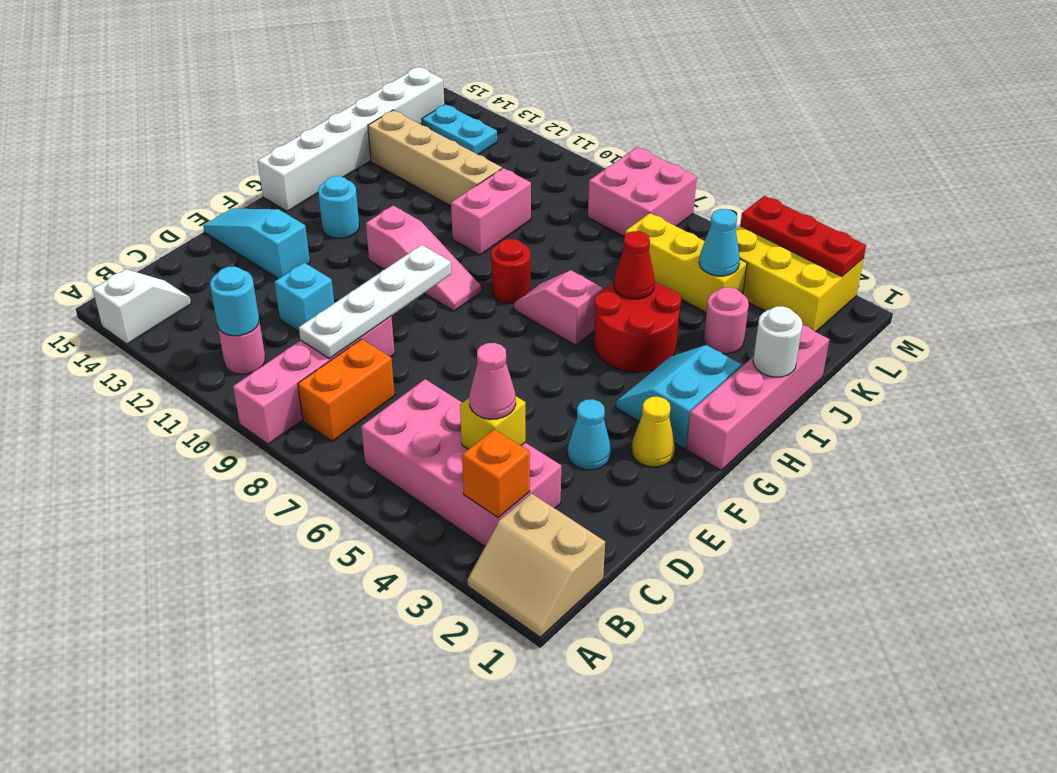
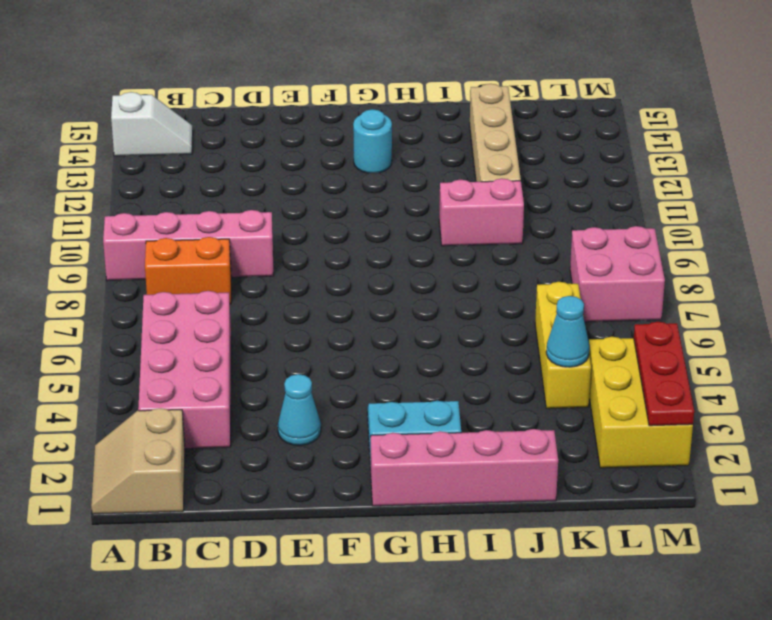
none -> pink 1x1 round brick [218,321,265,374]
none -> cyan 1x1 brick [274,263,334,332]
none -> cyan 1x3 slope [203,209,310,279]
none -> yellow 1x1 cone [631,397,675,467]

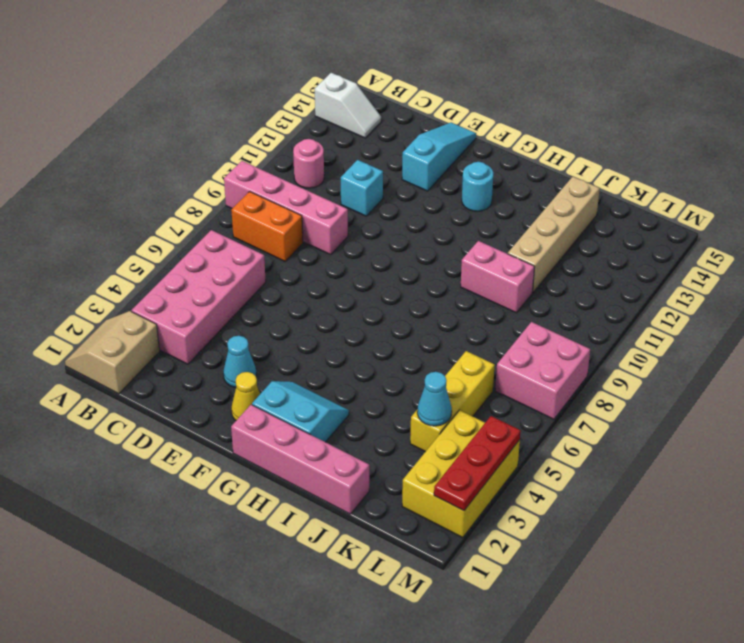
none -> pink 1x3 slope [366,206,481,311]
none -> white 1x6 brick [258,67,444,211]
none -> red 2x2 round brick [594,282,681,372]
none -> pink 1x2 slope [514,270,603,345]

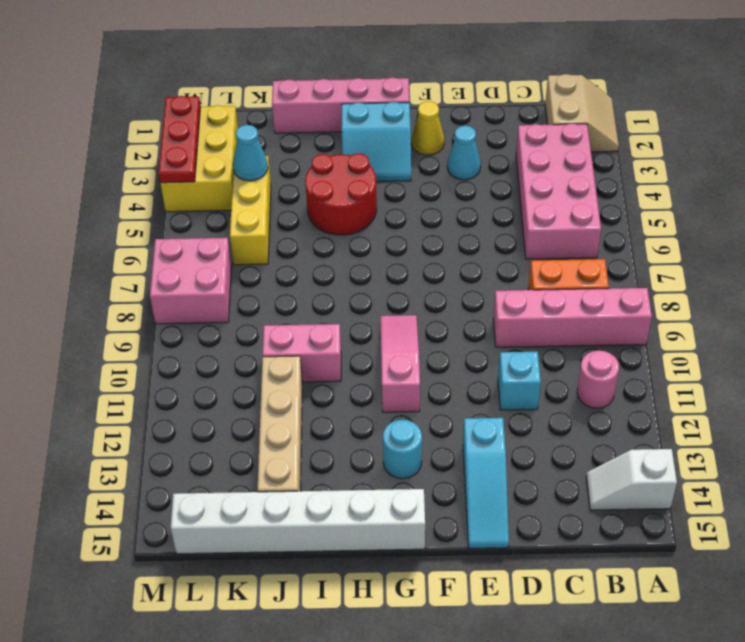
none -> pink 1x2 slope [514,270,603,345]
none -> red 1x1 round brick [491,239,530,304]
none -> pink 1x1 round brick [704,287,749,354]
none -> cyan 1x2 plate [422,104,497,155]

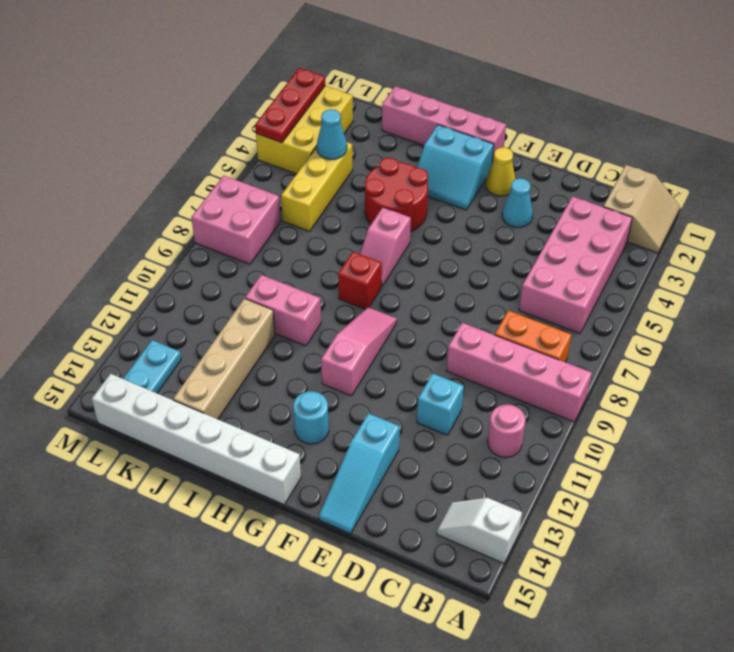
red 1x1 brick [338,252,382,309] -> red 1x1 round brick [491,239,530,304]
none -> pink 1x1 round brick [704,287,749,354]
none -> orange 1x1 brick [462,429,530,518]
none -> cyan 1x1 round brick [210,266,259,336]
none -> yellow 1x1 brick [460,396,525,449]

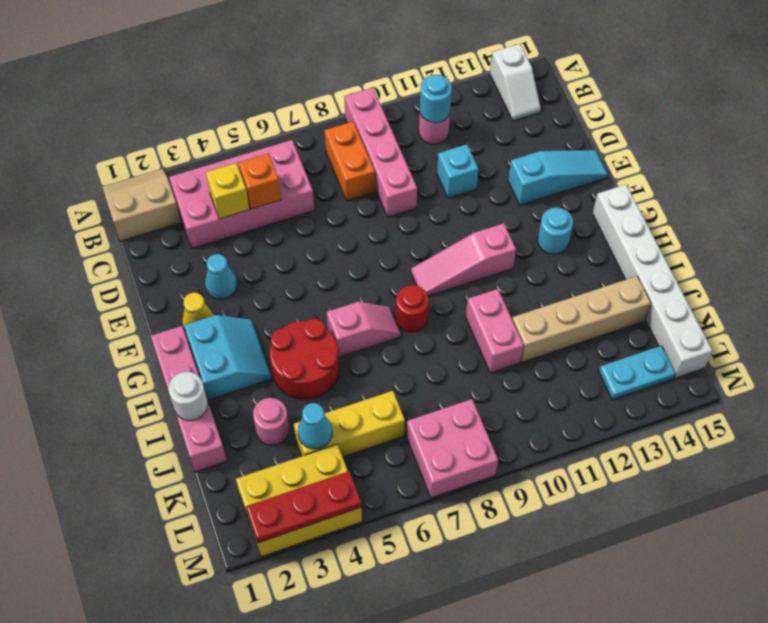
orange 1x1 brick [238,153,281,209] -> orange 1x1 brick moved to [462,429,530,518]
none -> white 1x4 plate [299,245,451,359]
none -> red 1x1 cone [614,231,655,299]
none -> pink 1x1 cone [469,343,516,419]

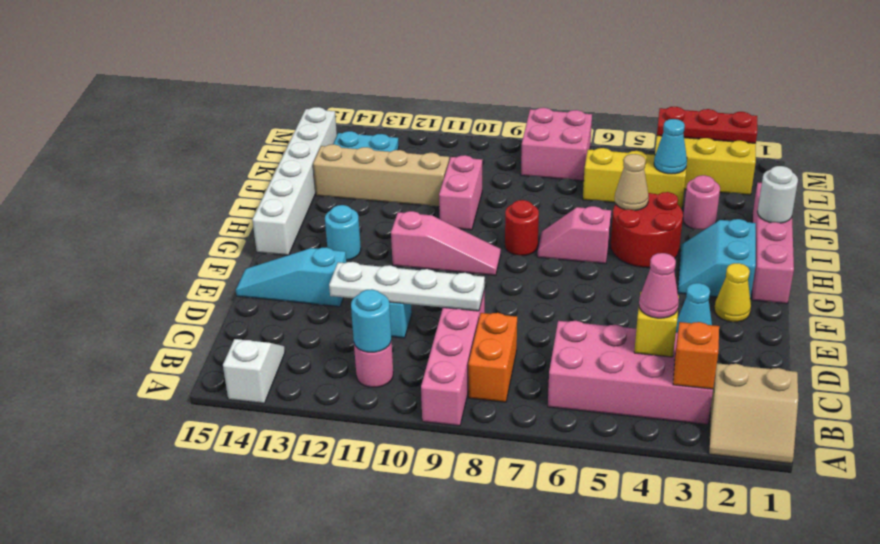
white 1x4 plate [329,262,485,311] -> white 1x4 plate turned to [299,245,451,359]
tan 1x1 cone [615,154,649,211] -> red 1x1 cone [614,231,655,299]

